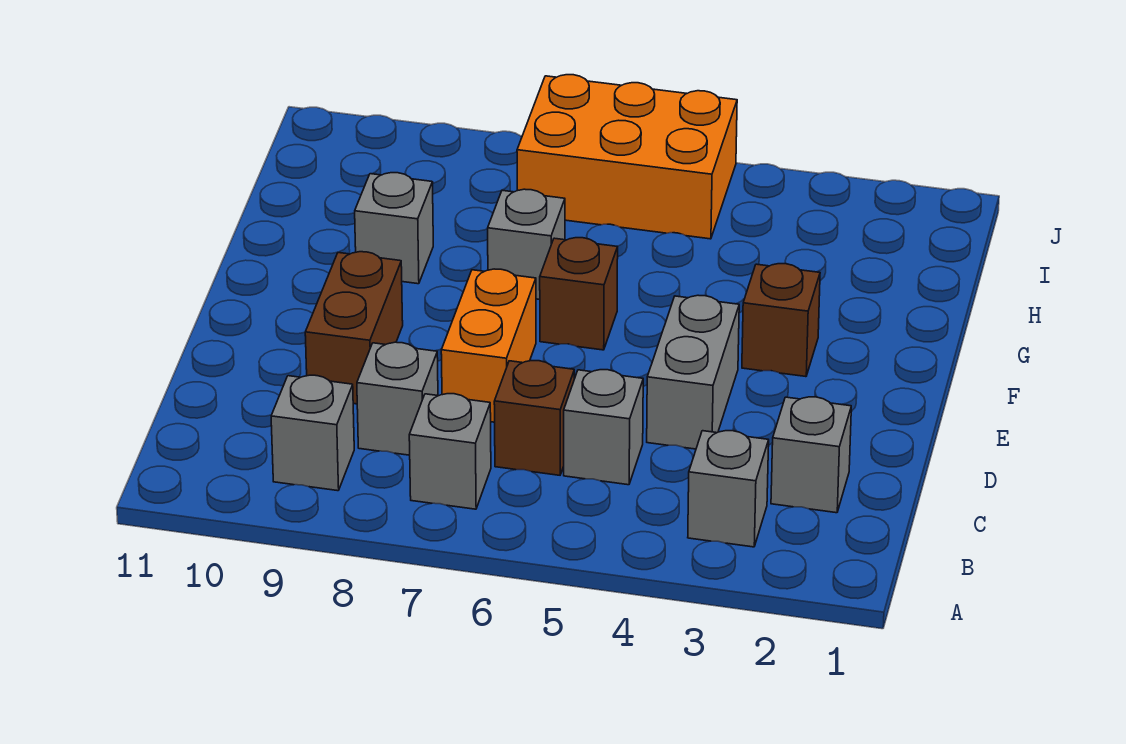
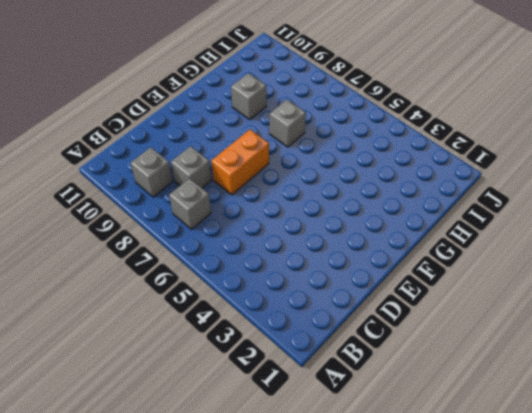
none -> grey 1x1 brick [688,431,769,547]
none -> grey 1x1 brick [771,397,851,513]
none -> grey 1x1 brick [564,370,643,485]

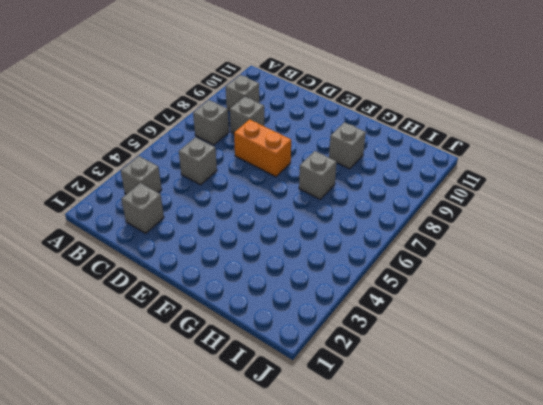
none -> brown 1x1 brick [494,361,574,475]
none -> grey 1x2 brick [647,295,739,449]
none -> brown 1x2 brick [305,252,403,404]

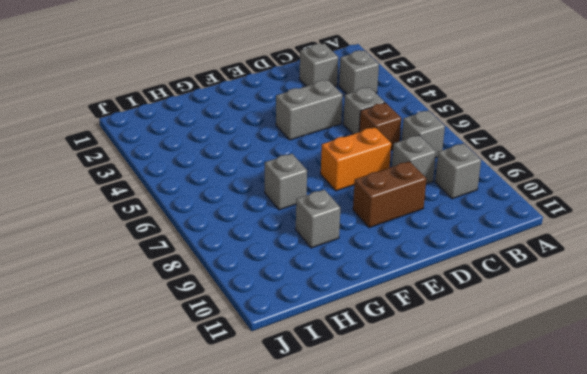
none -> brown 1x1 brick [742,264,820,377]
none -> brown 1x1 brick [540,238,618,350]
none -> orange 2x3 brick [517,75,737,239]

